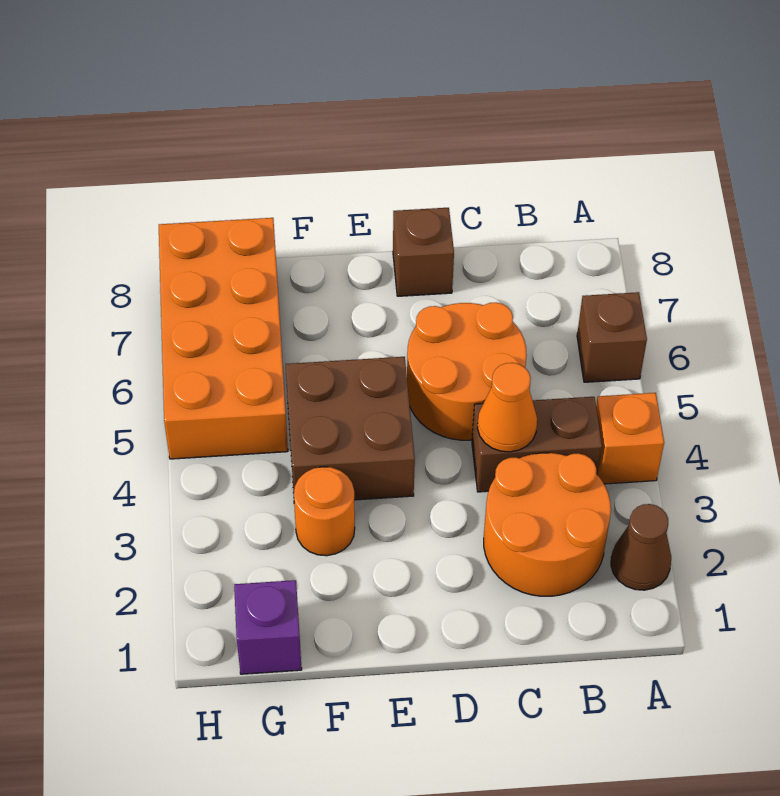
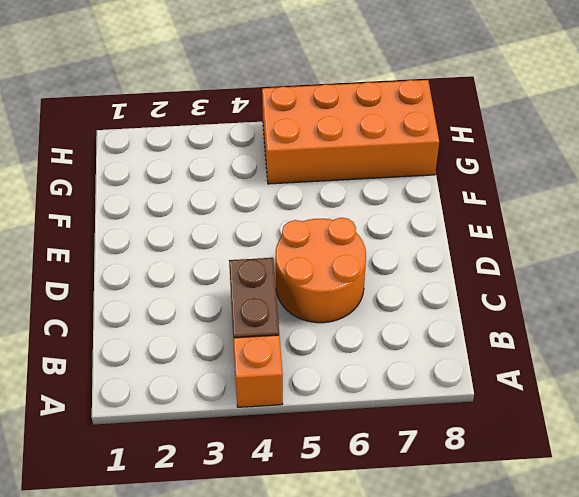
none -> brown 1x1 cone [611,504,671,590]
none -> brown 1x1 brick [577,292,647,382]
none -> orange 2x2 round brick [484,453,611,596]

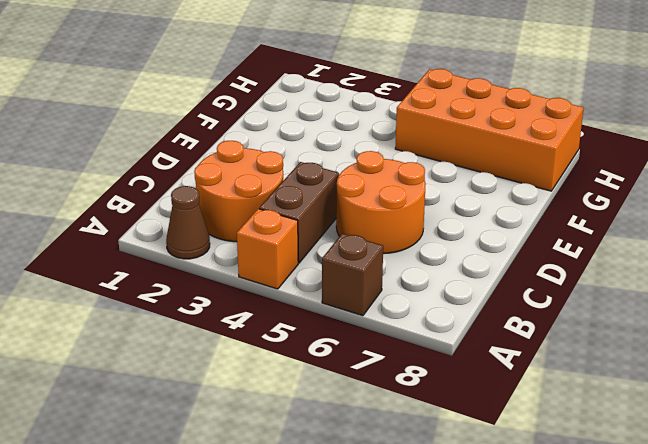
none -> brown 1x1 brick [393,208,454,296]
none -> brown 2x2 brick [286,357,415,500]
none -> orange 1x1 round brick [294,467,355,556]

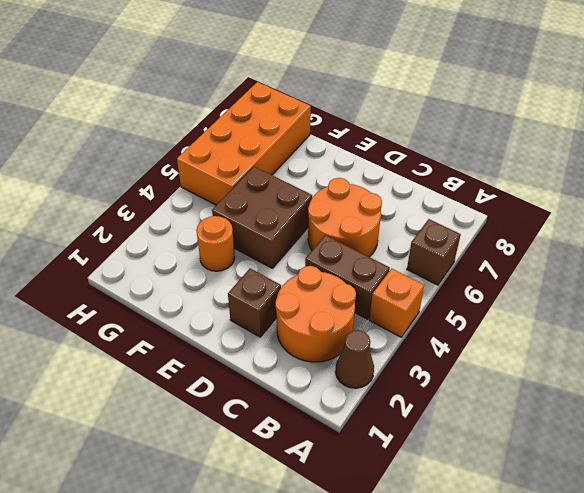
brown 1x1 brick [228,268,281,337] -> brown 1x1 brick moved to [393,208,454,296]
none -> purple 1x1 brick [234,580,302,674]
none -> orange 1x1 cone [477,363,537,452]

